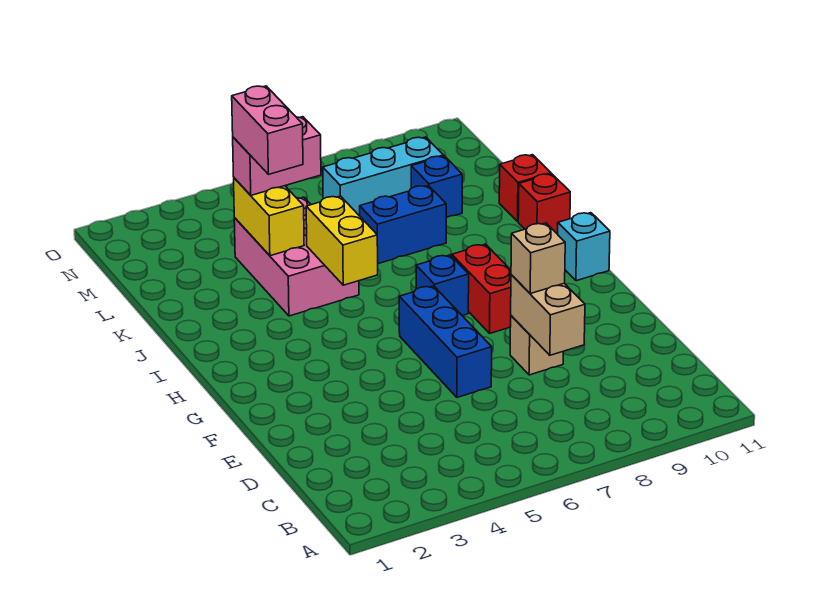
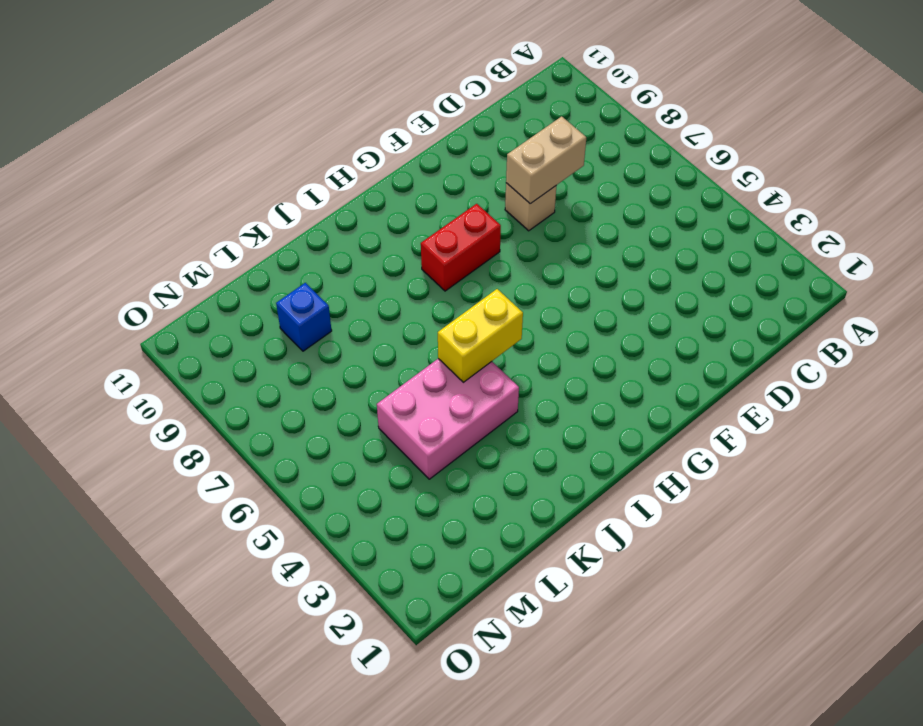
none -> blue 1x3 brick [399,286,492,397]
none -> blue 1x1 brick [416,255,469,316]
none -> cyan 1x1 brick [558,213,610,281]

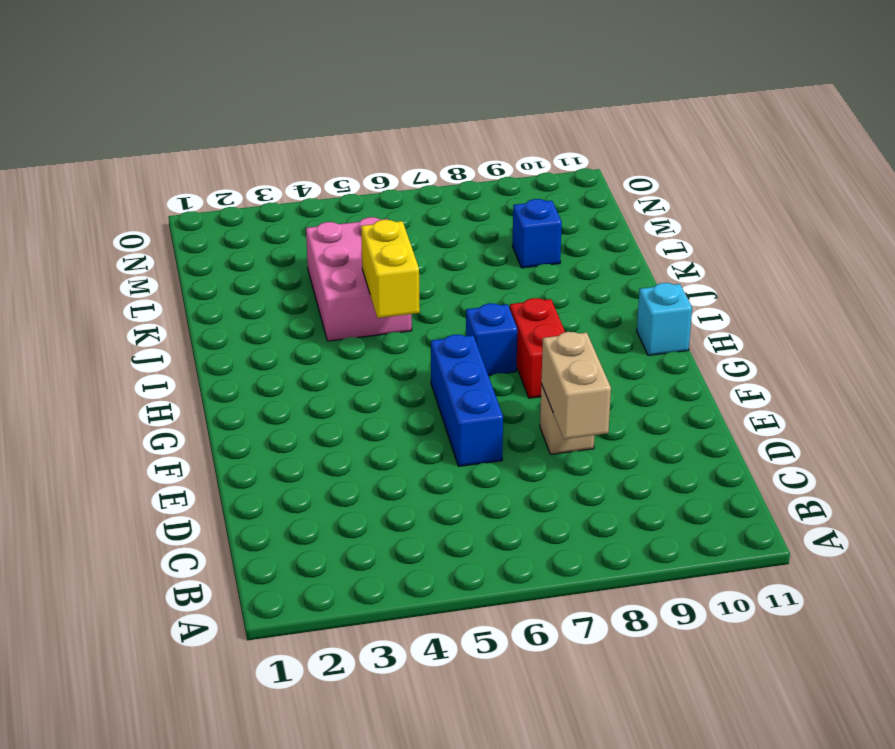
none -> red 1x1 brick [518,174,570,234]
none -> blue 1x2 brick [360,186,446,264]
none -> red 1x1 brick [499,155,551,221]

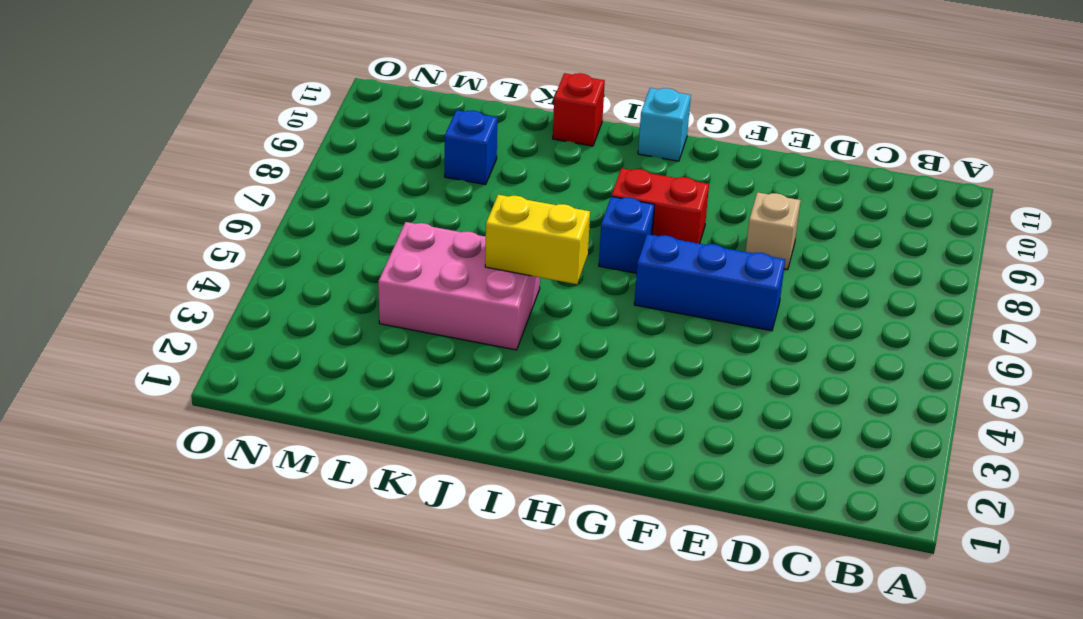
none -> blue 1x2 brick [360,186,446,264]
none -> red 1x1 brick [499,155,551,221]
none -> cyan 1x3 brick [323,137,444,216]

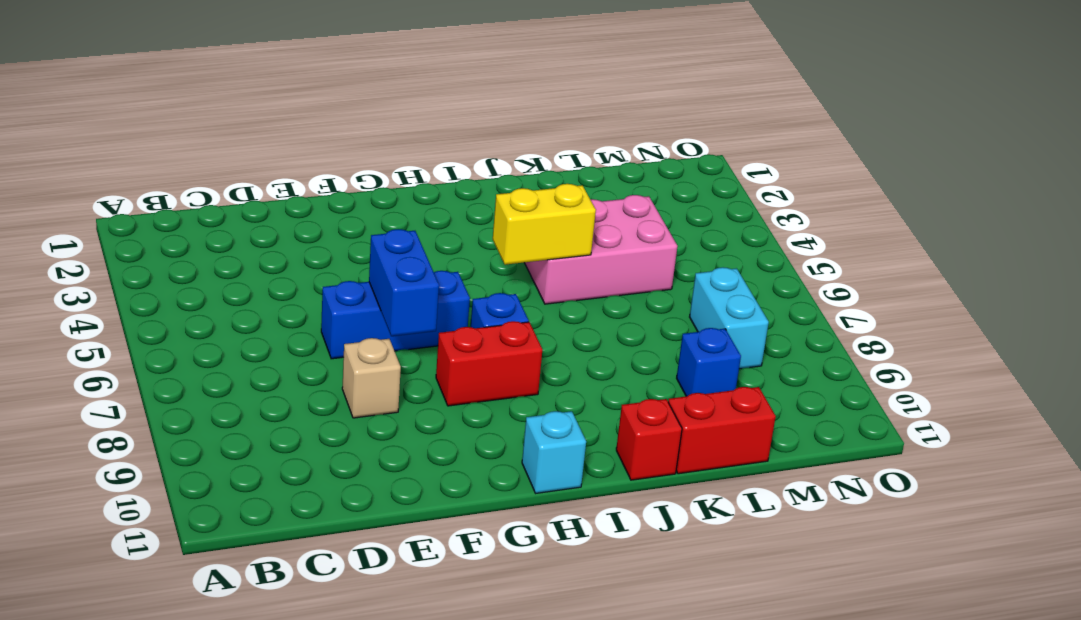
blue 1x2 brick [369,229,439,336] -> blue 1x2 brick moved to [360,186,446,264]
red 1x2 brick [668,387,776,474] -> red 1x1 brick [499,155,551,221]
cyan 1x2 brick [690,267,769,369] -> cyan 1x3 brick [323,137,444,216]
none -> tan 1x2 brick [511,275,585,355]
none -> yellow 1x2 brick [234,178,304,256]
none -> tan 1x1 brick [511,223,565,294]

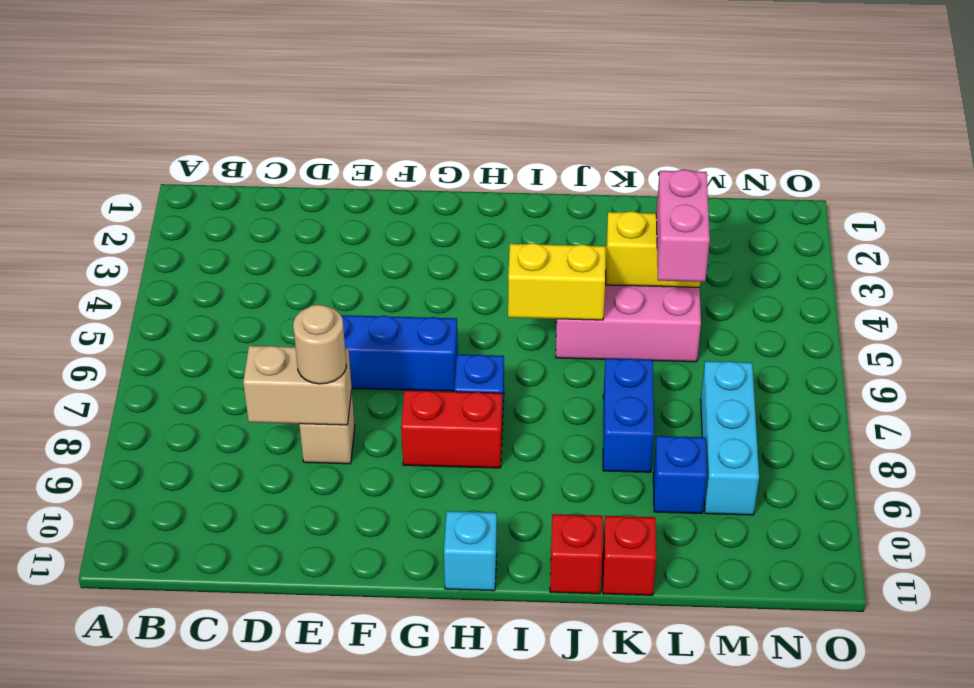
tan 1x1 round brick [293,305,347,384] -> tan 1x1 brick [511,223,565,294]
none -> pink 1x2 brick [232,86,303,174]

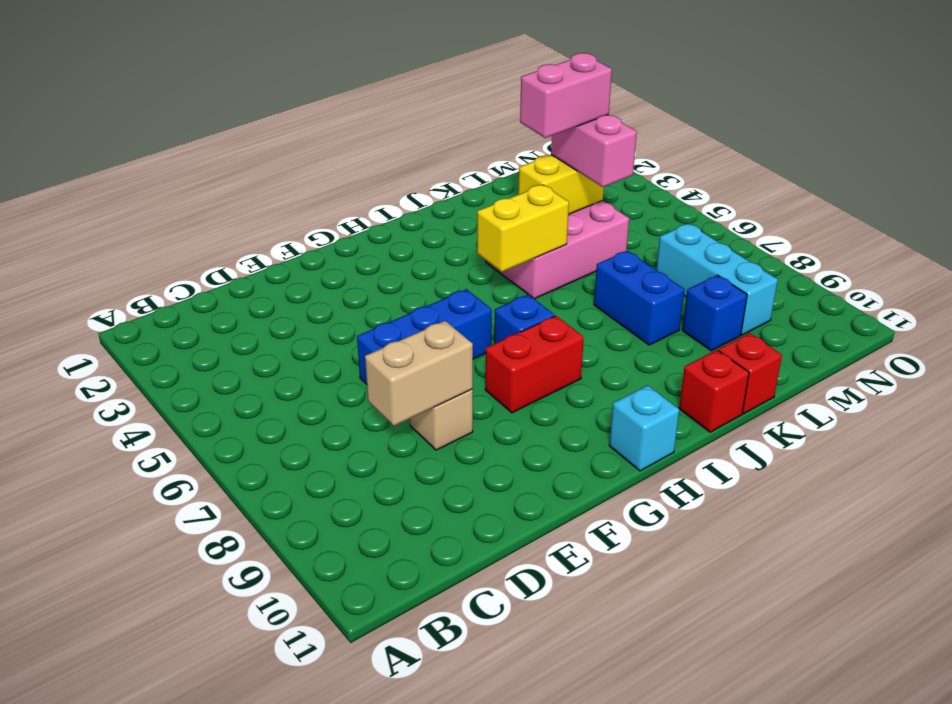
none -> tan 1x1 brick [511,223,565,294]

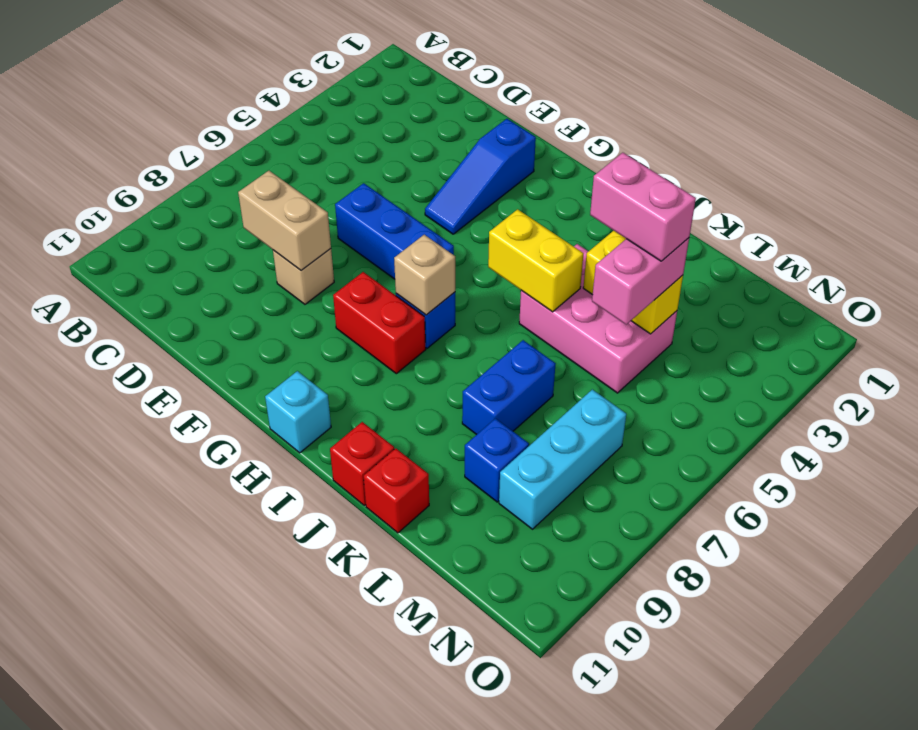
blue 1x3 slope [425,119,536,234] -> none
tan 1x1 brick [394,235,455,315] -> tan 1x1 brick moved to [511,223,565,294]

